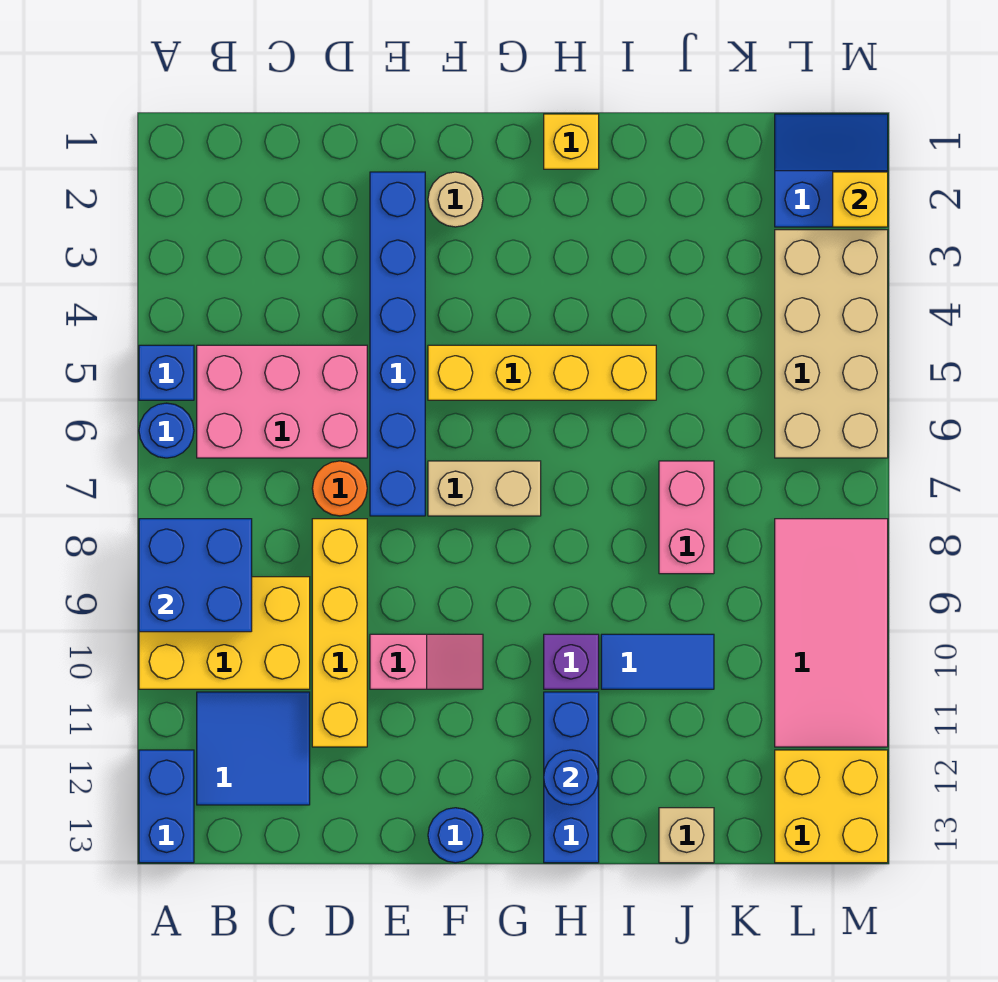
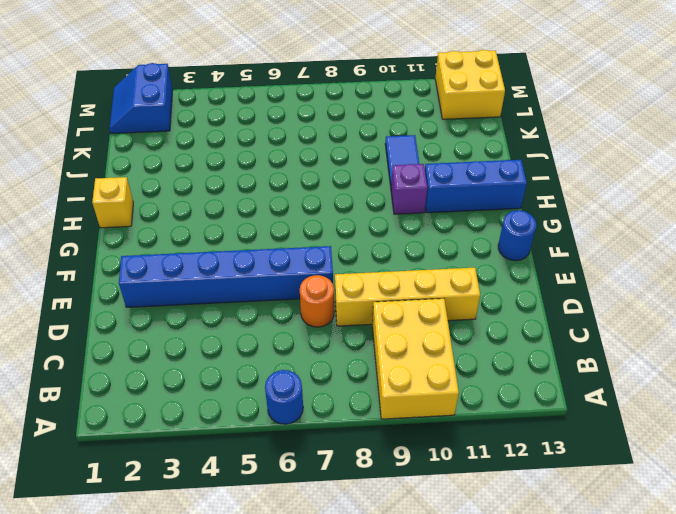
none -> blue 1x1 brick [139,345,194,400]
none -> blue 1x2 brick [139,750,194,863]
none -> pink 2x3 brick [197,345,367,458]

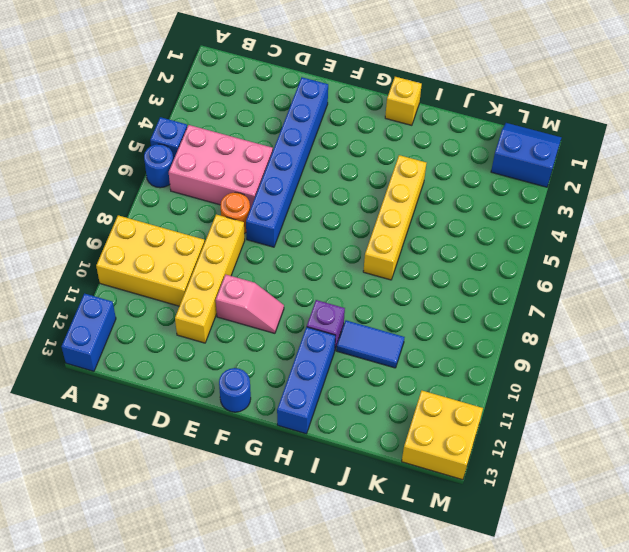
yellow 1x4 brick [363,155,426,280] -> yellow 1x4 brick turned to [428,345,656,400]
none -> blue 2x2 tile [197,692,310,805]
none -> tan 1x1 round brick [428,172,483,227]
none -> tan 1x2 brick [428,461,541,516]

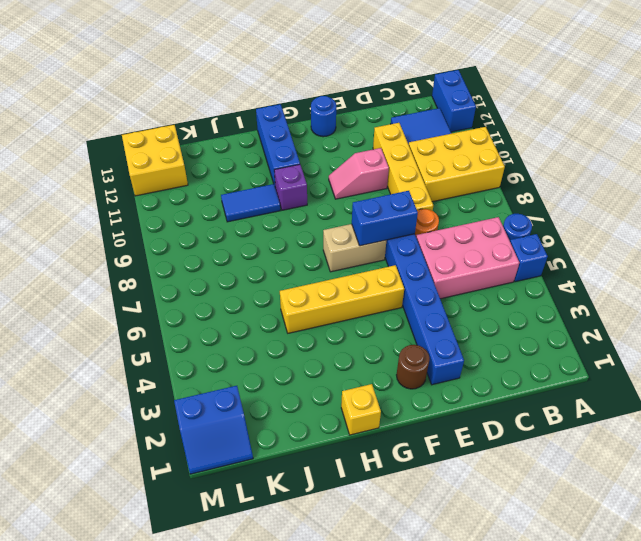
blue 1x2 brick [352,191,418,246] -> none
brown 1x1 round brick [397,345,430,389] -> tan 1x1 round brick [428,172,483,227]
none -> pink 1x2 brick [659,461,714,574]
none -> tan 1x1 brick [659,808,714,863]
none -> tan 2x4 brick [775,230,888,458]

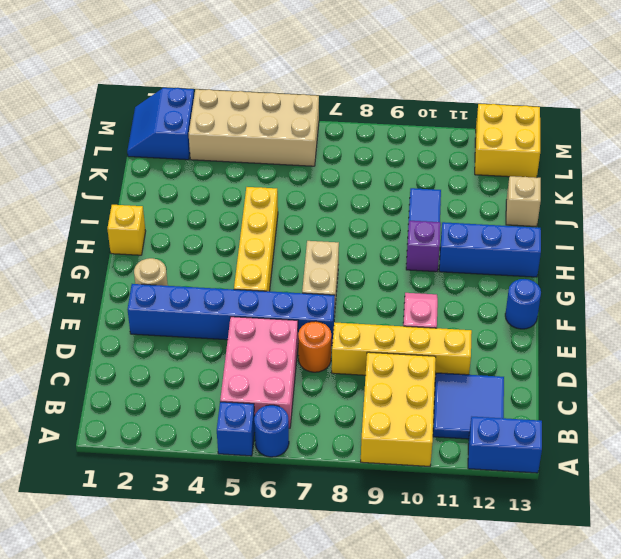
none -> pink 1x2 brick [659,461,714,574]
none -> pink 2x4 tile [775,519,888,747]
none -> blue 2x2 brick [139,519,252,632]

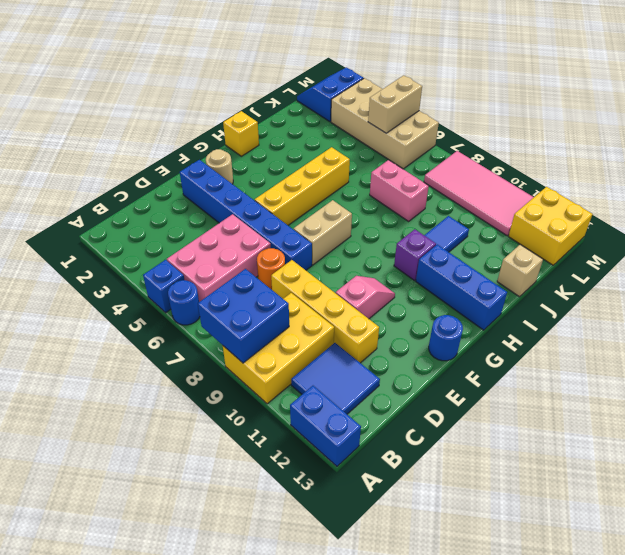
tan 1x2 brick [368,75,422,133] -> none
none -> blue 1x1 round brick [544,750,599,805]
none -> yellow 1x1 brick [833,172,888,227]

